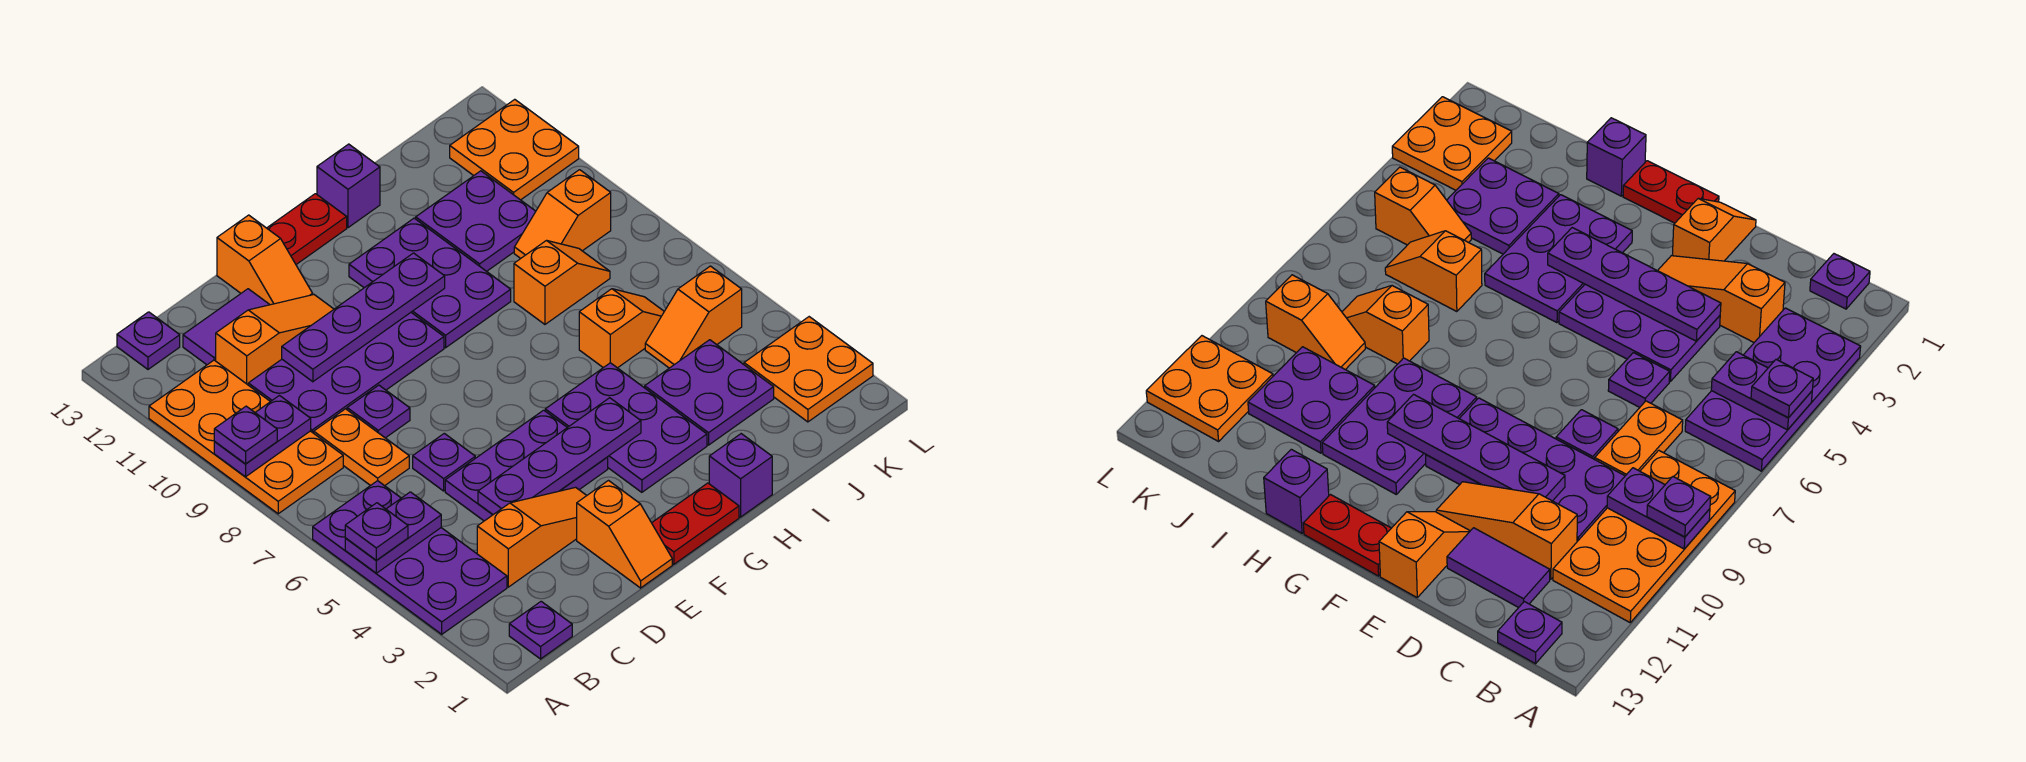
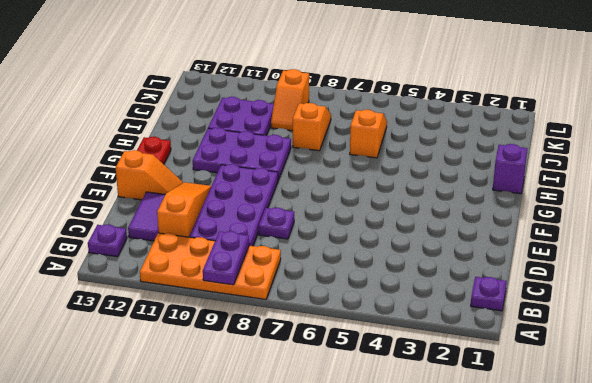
none -> purple 2x4 plate [313,481,507,634]
none -> orange 1x3 slope [477,487,587,587]
none -> orange 1x2 plate [314,409,409,486]
none -> purple 2x3 plate [445,410,608,521]

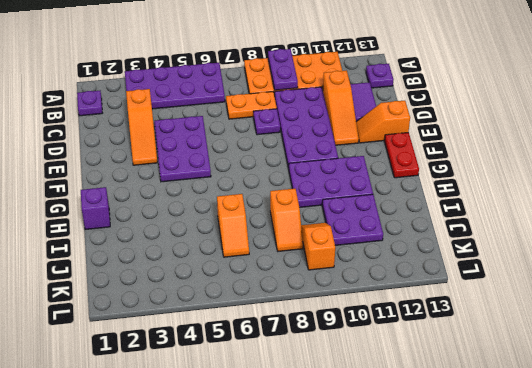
none -> purple 1x1 plate [413,433,475,491]
none -> orange 1x2 slope [577,481,672,588]
none -> red 1x2 plate [652,483,739,564]
none -> purple 2x3 plate [545,363,707,492]

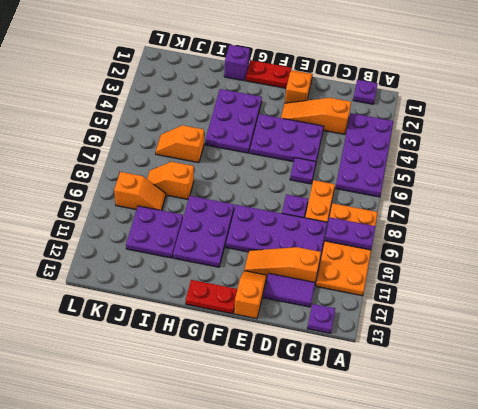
none -> purple 1x1 brick [317,144,380,228]
none -> purple 2x2 plate [645,340,774,445]
none -> orange 1x2 slope [645,266,742,368]
none -> orange 2x2 plate [744,317,873,422]

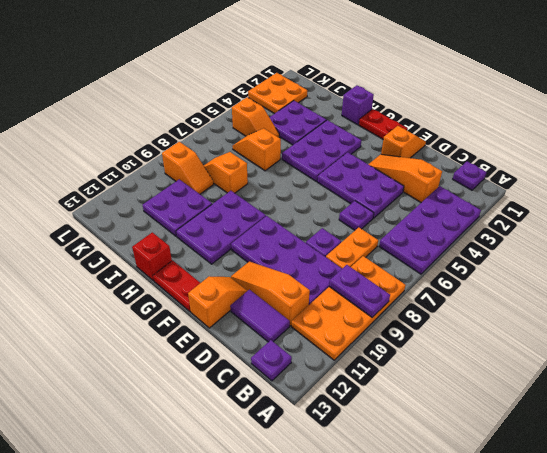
red 1x1 brick [132,232,172,281] -> purple 1x1 brick [317,144,380,228]
none -> orange 2x2 plate [450,99,579,200]
none -> purple 1x2 plate [345,492,441,573]
none -> purple 1x4 plate [478,398,641,515]
none -> purple 1x4 plate [282,253,445,382]

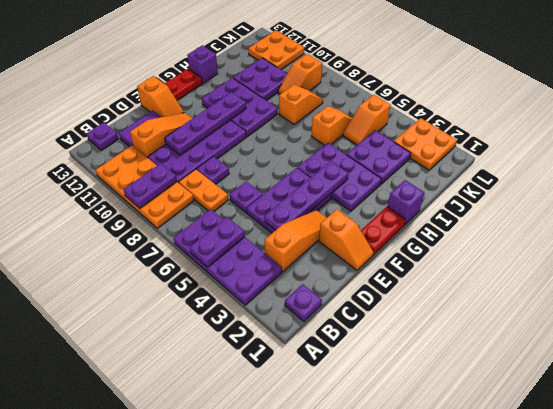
none -> purple 1x1 plate [345,503,408,560]
none -> purple 1x1 plate [214,406,277,464]

